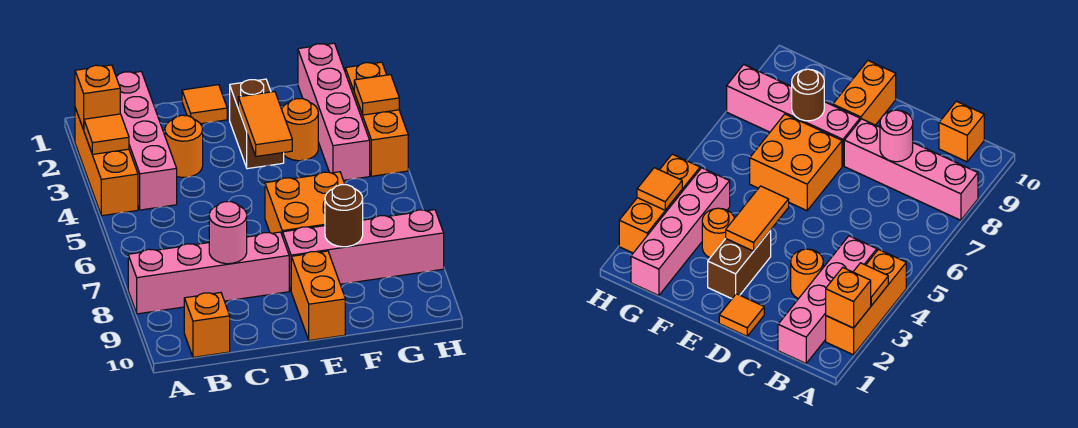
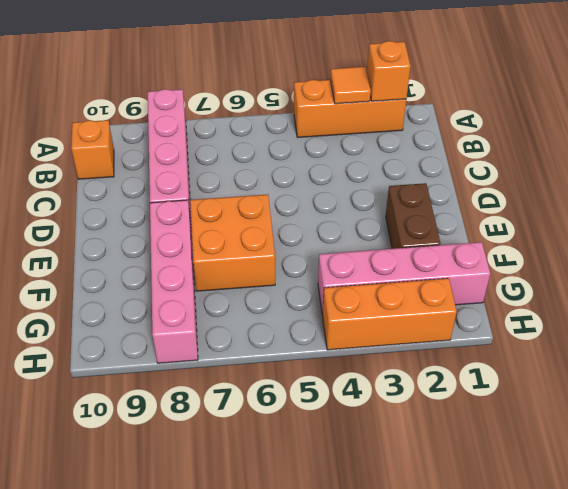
brown 1x2 brick [386,183,441,249] -> brown 1x2 brick turned to [230,79,284,169]
none -> pink 1x4 brick [116,72,177,210]
none -> orange 1x1 round brick [165,115,203,178]
none -> orange 1x1 tile [182,85,227,124]

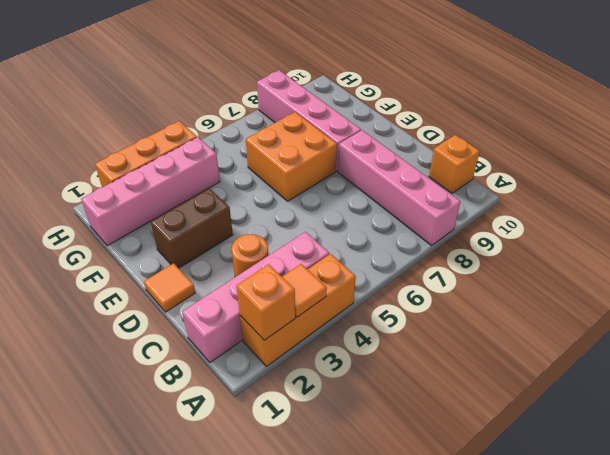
none -> orange 1x2 brick [291,251,345,340]
none -> orange 1x1 round brick [282,99,318,161]
none -> pink 1x1 round brick [209,202,247,264]

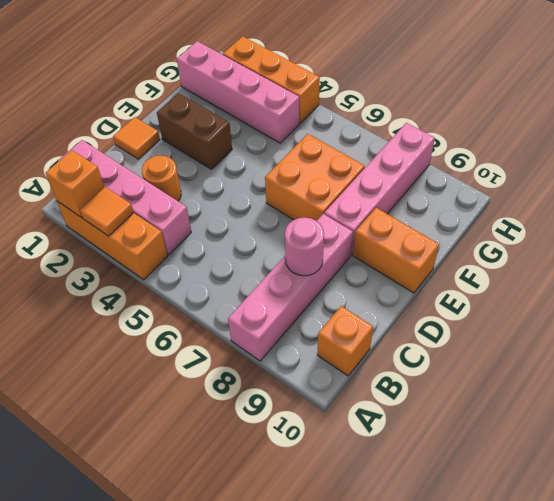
none -> orange 1x1 round brick [282,99,318,161]
none -> orange 1x2 tile [238,92,292,156]
none -> brown 1x1 round brick [325,185,363,247]

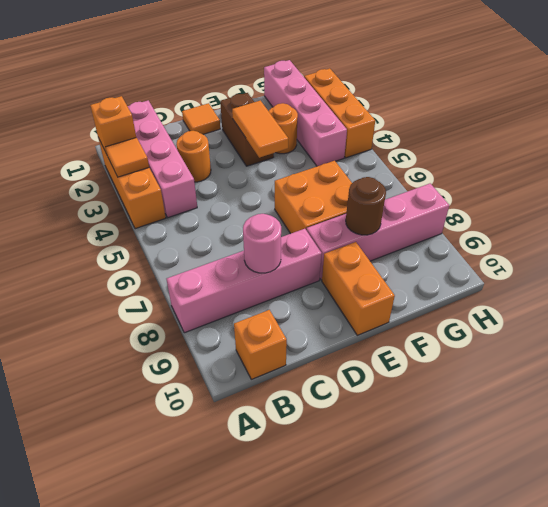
none -> orange 1x1 tile [354,75,399,115]

